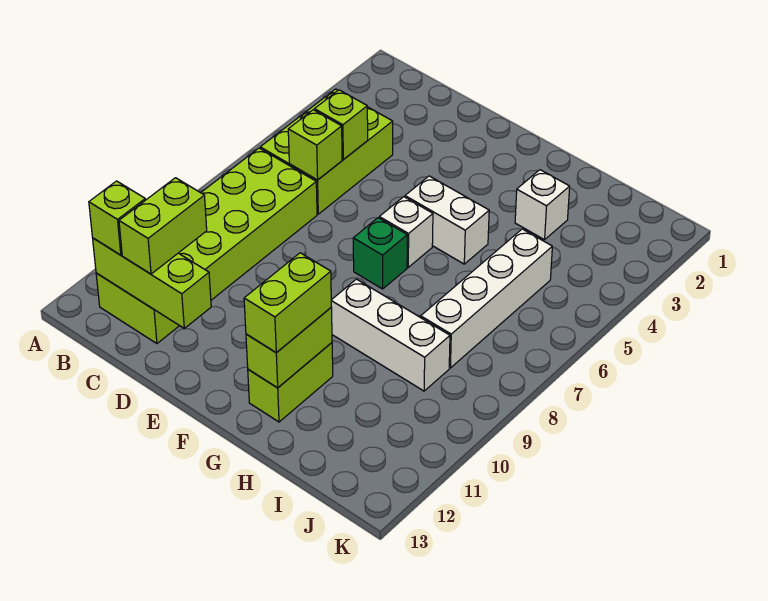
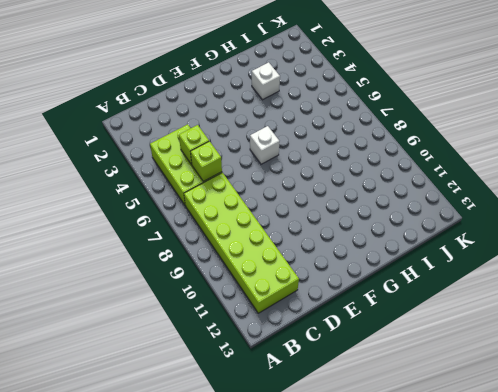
none -> white 1x2 brick [405,176,489,264]
none -> green 1x1 brick [353,218,407,289]
none -> white 1x3 brick [331,279,450,391]

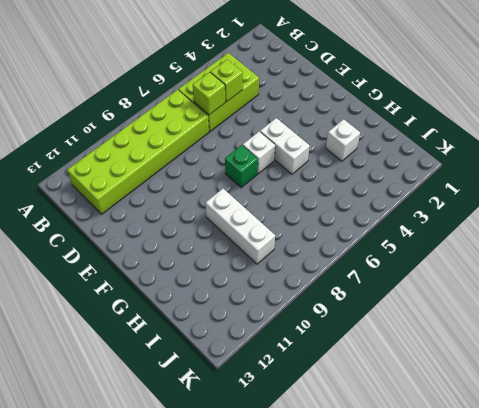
none -> lime 1x2 brick [248,343,333,422]
none -> white 1x4 brick [421,229,552,368]
none -> lime 1x3 brick [93,238,211,328]

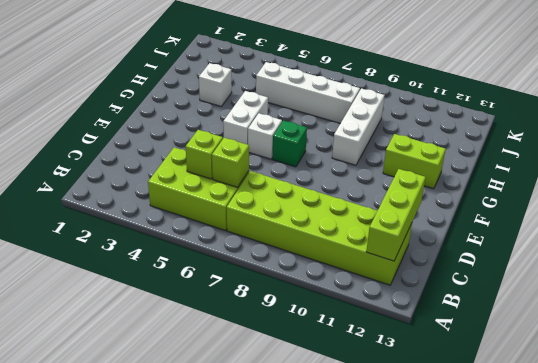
none -> lime 1x2 brick [246,308,332,388]
none -> lime 1x1 brick [89,181,145,255]
none -> lime 1x2 brick [119,178,207,274]

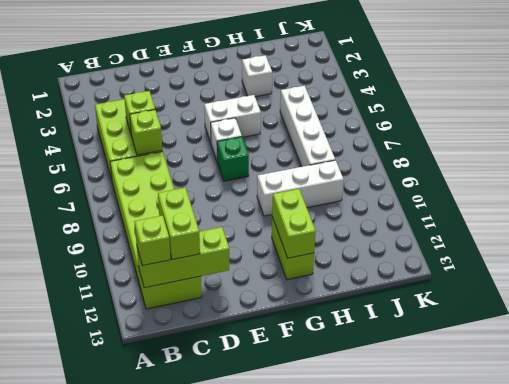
none -> lime 1x2 brick [244,253,331,353]

